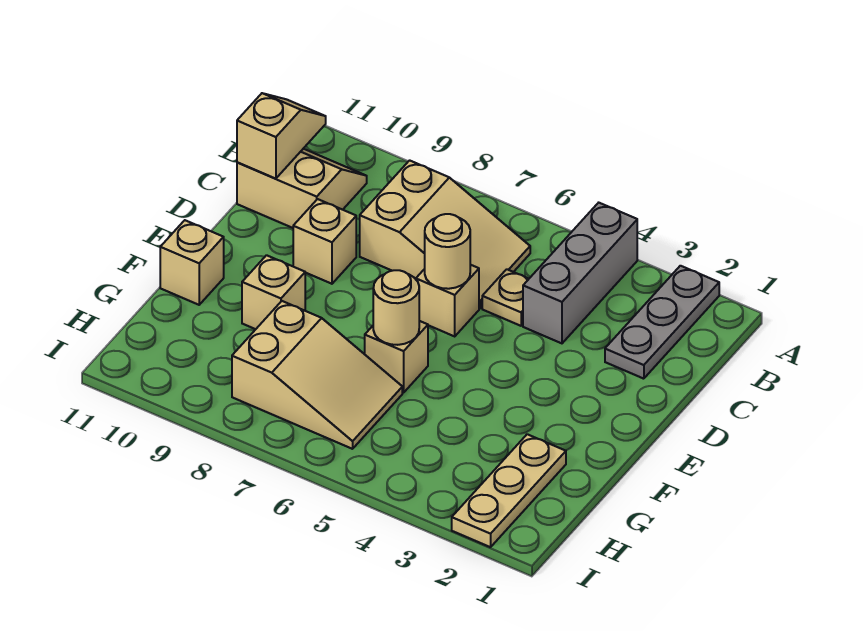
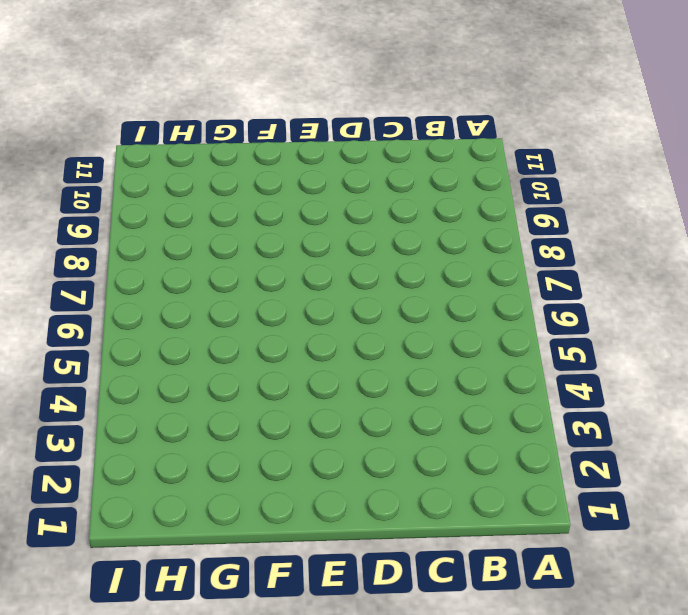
none -> grey 1x3 plate [605,266,719,379]
none -> grey 1x3 brick [523,203,637,343]
none -> tan 2x3 slope [360,160,530,308]

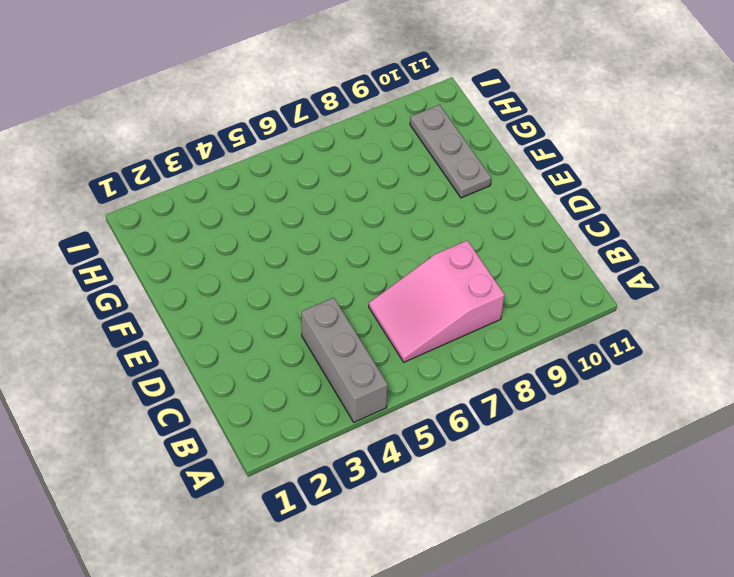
pink 2x3 slope [369,241,505,362] -> tan 2x3 slope [360,160,530,308]
grey 1x3 plate [410,105,491,198] -> grey 1x3 plate moved to [605,266,719,379]
none -> tan 2x2 slope [237,149,367,228]
none -> tan 1x1 plate [482,269,529,326]
none -> tan 1x1 brick [416,265,479,336]

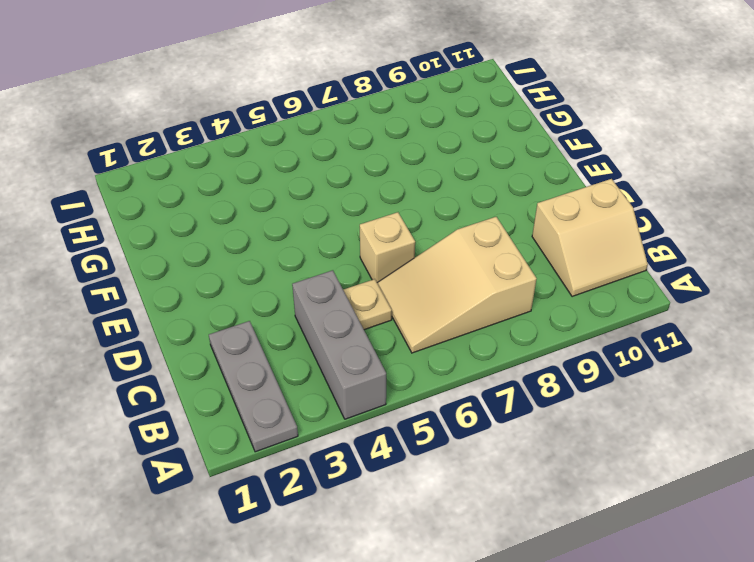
none -> tan 1x1 brick [293,199,356,284]
none -> tan 1x1 brick [365,321,428,393]
none -> tan 1x1 brick [242,255,305,329]

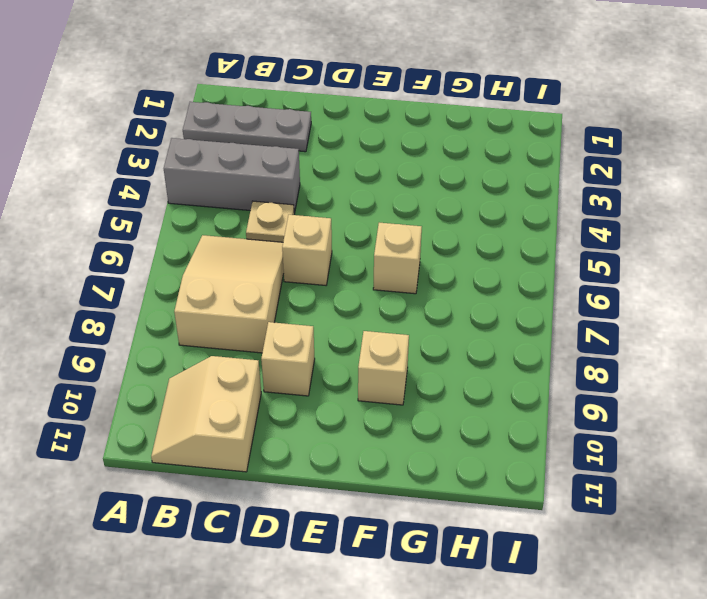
none -> tan 1x1 brick [160,220,224,305]
none -> tan 1x3 plate [452,434,566,547]
none -> tan 2x3 slope [232,301,402,449]

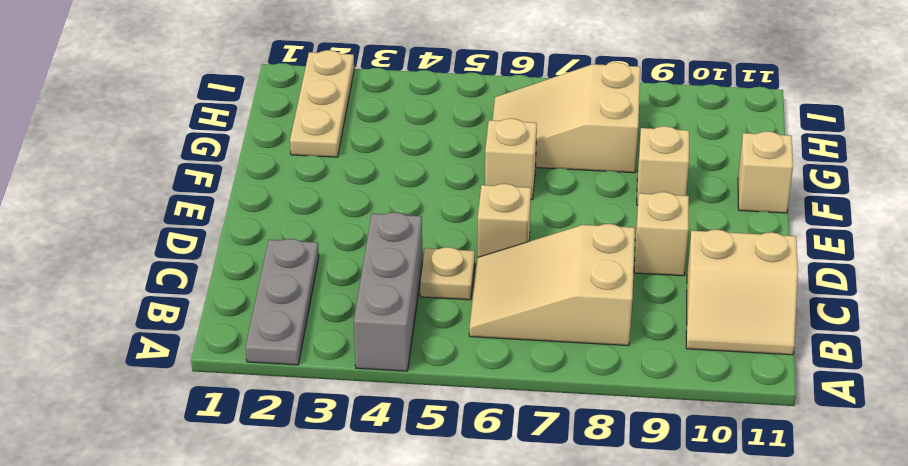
none -> tan 1x2 slope [237,93,326,179]
none -> tan 1x1 round brick [425,214,470,289]
none -> tan 1x1 round brick [373,270,419,345]

